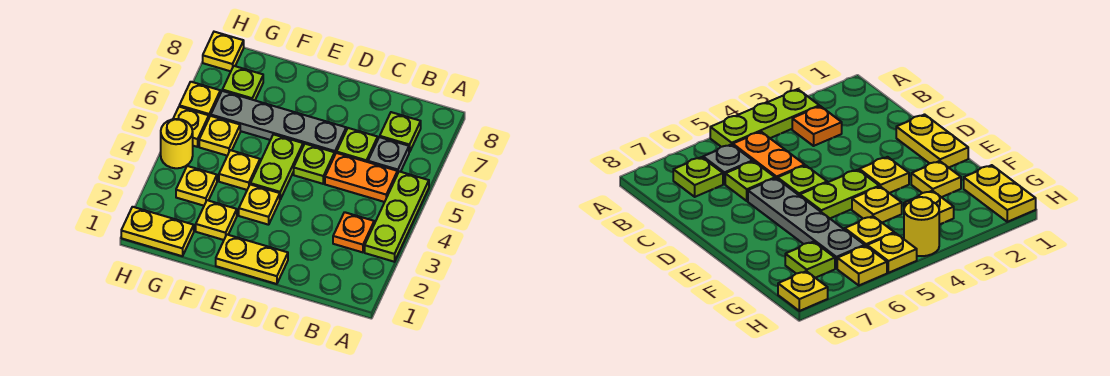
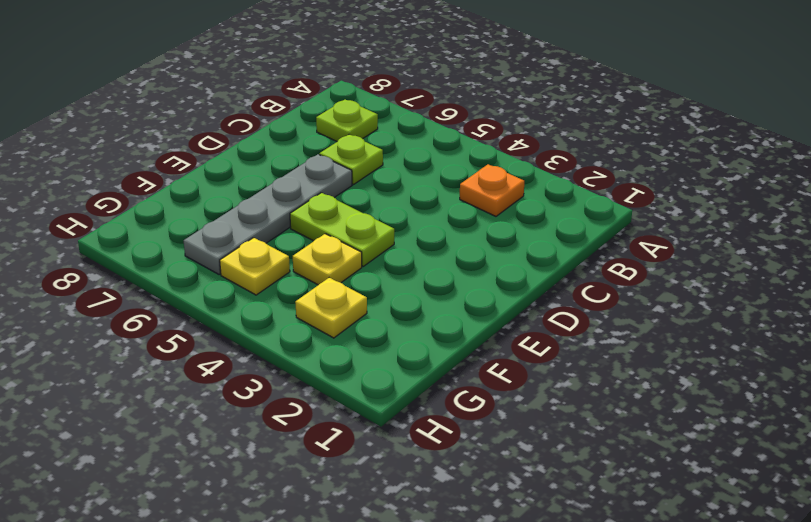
none -> lime 1x3 plate [365,171,429,262]
none -> orange 1x2 plate [325,153,397,202]
none -> grey 1x1 plate [368,137,409,174]

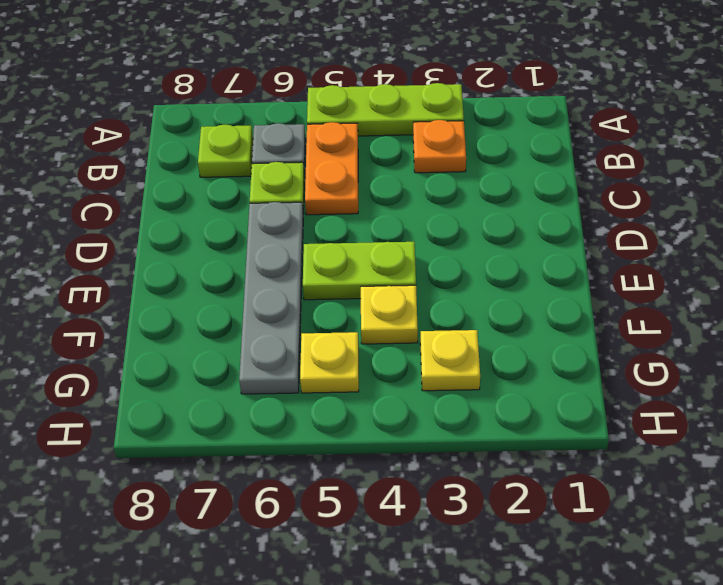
none -> yellow 1x2 plate [216,235,288,284]
none -> lime 1x1 plate [294,144,335,184]
none -> yellow 1x1 plate [239,185,280,225]

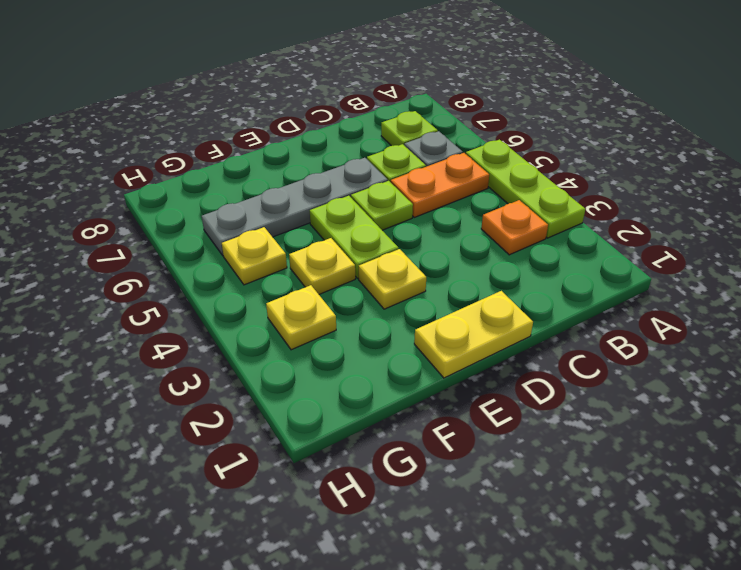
none -> yellow 1x1 plate [196,200,237,240]
none -> yellow 1x2 plate [121,207,194,256]
none -> lime 1x1 plate [222,66,263,100]

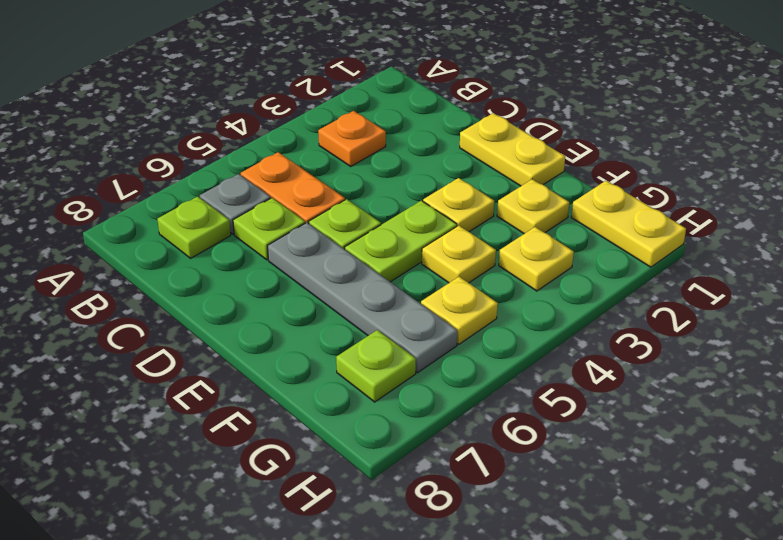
none -> lime 1x3 plate [365,171,429,262]
none -> yellow 1x1 round brick [161,119,193,168]
none -> yellow 1x1 plate [173,107,209,147]

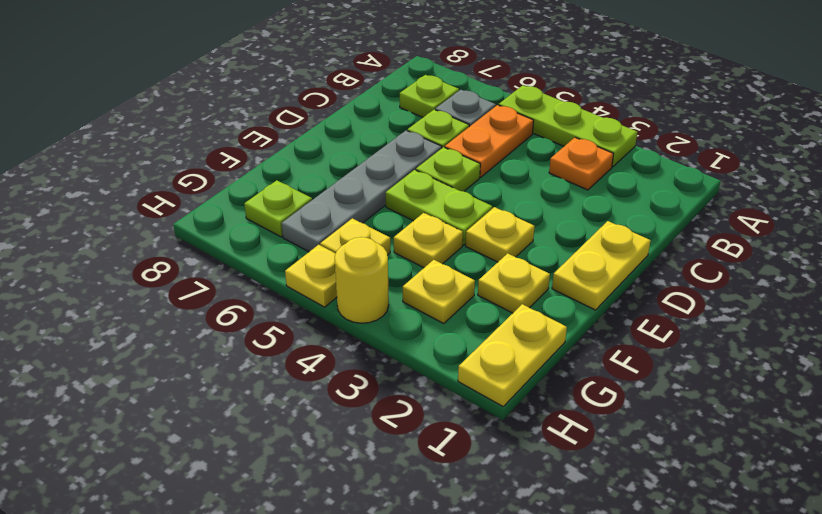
none -> yellow 1x1 plate [179,82,220,117]
none -> yellow 1x1 plate [203,32,244,71]

